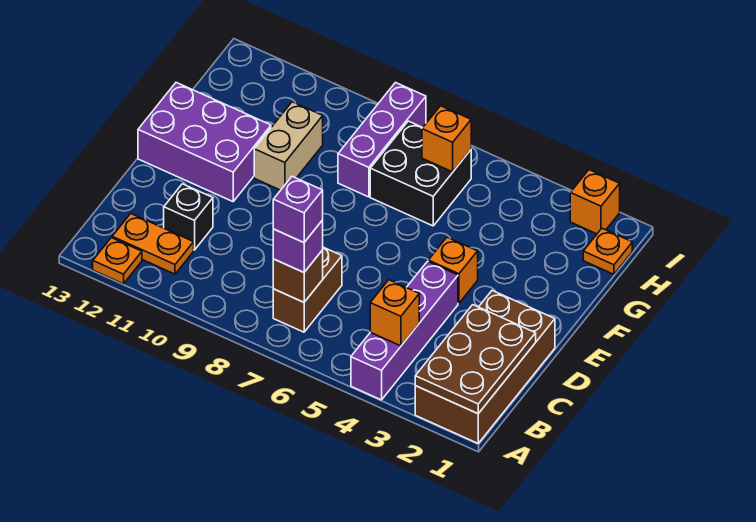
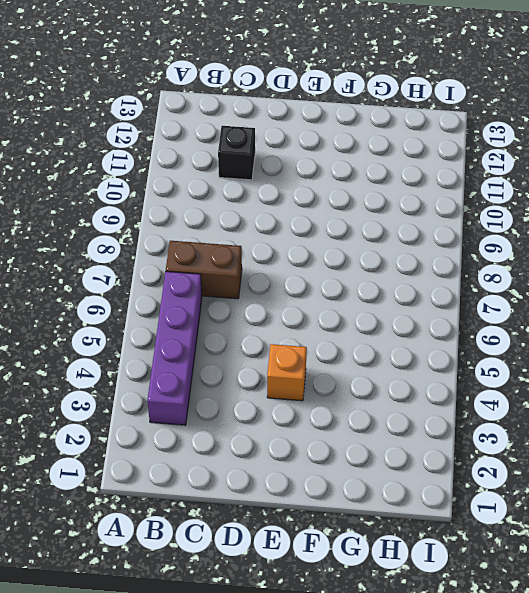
purple 1x4 brick [147,272,202,425] -> purple 1x4 brick turned to [351,261,458,400]
none -> brown 2x4 brick [415,291,555,443]
none -> orange 1x1 plate [93,238,142,284]
none -> orange 1x2 plate [112,214,194,274]

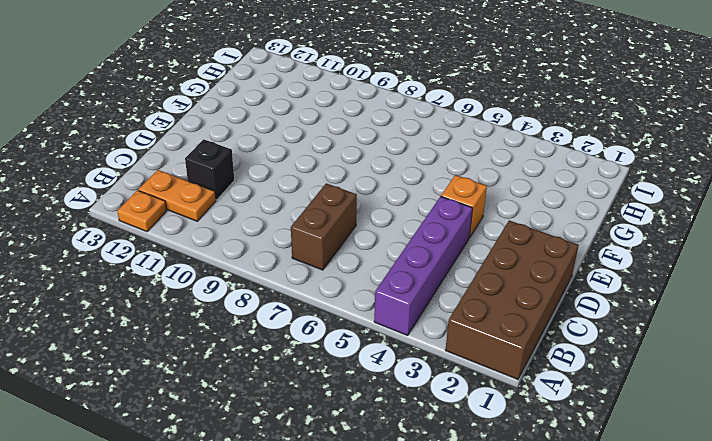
none -> purple 2x3 brick [138,83,271,202]
none -> tan 1x2 brick [254,102,323,190]
none -> black 2x2 brick [370,121,471,226]

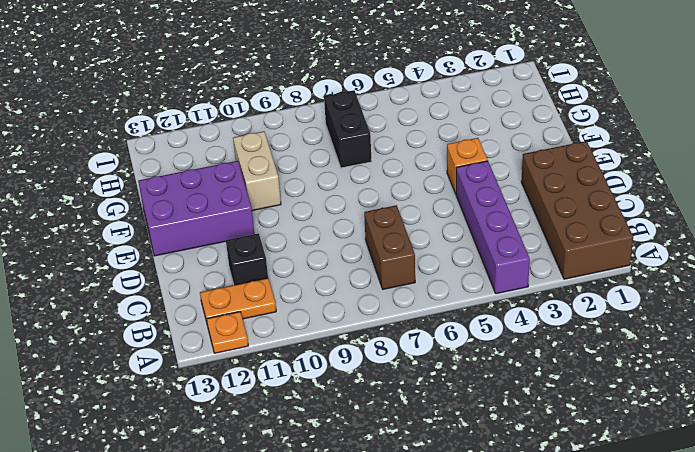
black 1x2 brick [324,90,372,168] -> black 2x2 brick [370,121,471,226]
none -> purple 1x3 brick [338,83,426,197]
none -> orange 1x1 plate [583,228,632,274]
none -> orange 1x1 brick [570,170,620,234]

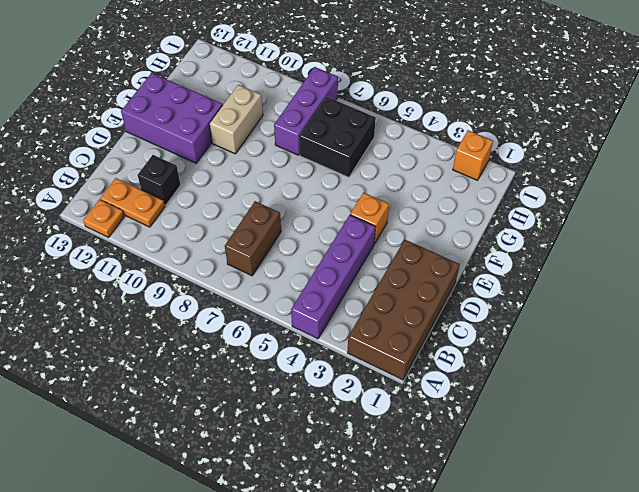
none -> orange 1x1 plate [583,228,632,274]
none -> brown 2x3 plate [415,305,536,414]
none -> orange 1x1 brick [370,280,419,346]

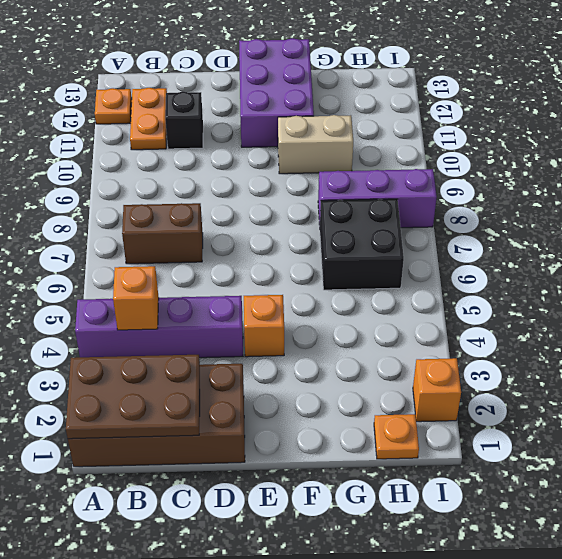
none -> brown 1x1 brick [273,250,323,302]
none -> orange 1x1 brick [422,106,471,172]
none -> purple 1x1 brick [273,220,323,272]

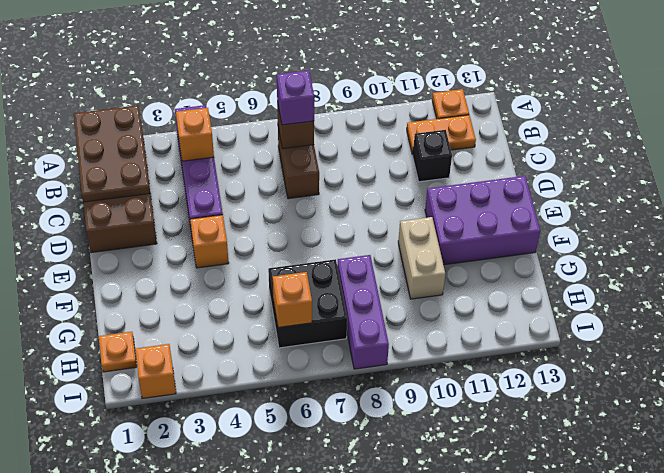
none -> purple 1x1 brick [273,176,323,243]

